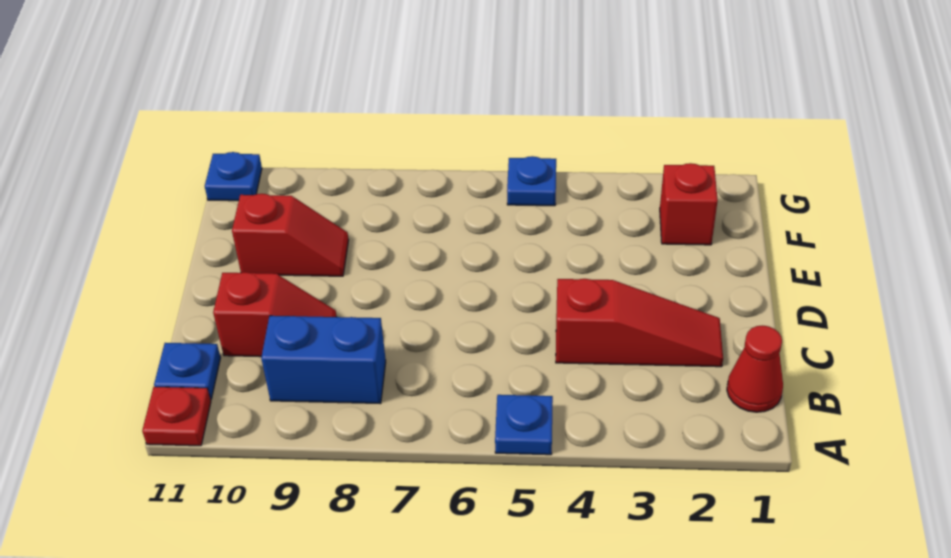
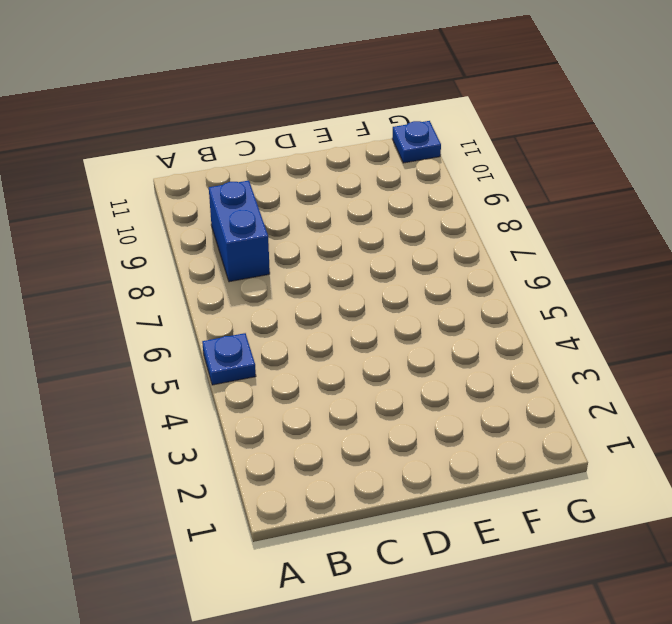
none -> red 1x1 plate [142,387,211,446]
none -> red 1x1 cone [727,326,783,412]

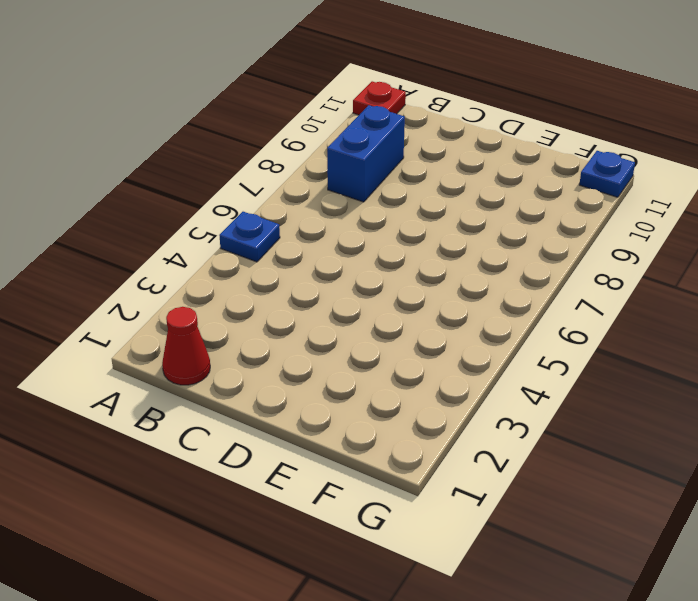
none -> blue 1x1 plate [154,343,221,400]
none -> red 1x3 slope [556,279,723,367]

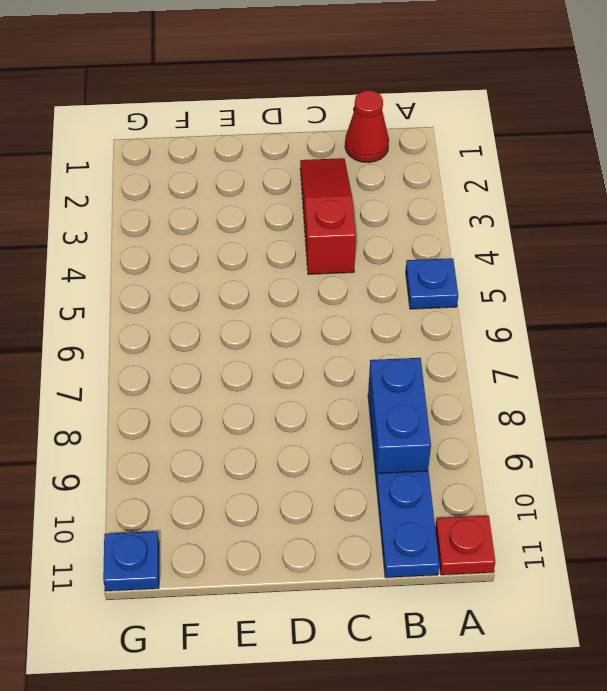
blue 1x2 plate [376,471,439,578] -> blue 1x1 plate [154,343,221,400]
none -> red 1x2 slope [213,272,337,357]
none -> red 1x2 slope [232,194,349,276]

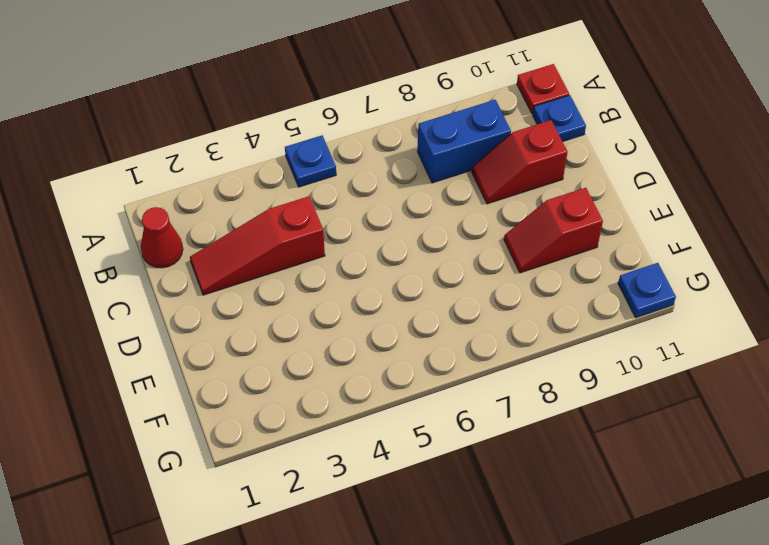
none -> red 1x1 brick [660,163,718,245]
none -> blue 1x1 plate [507,156,556,206]

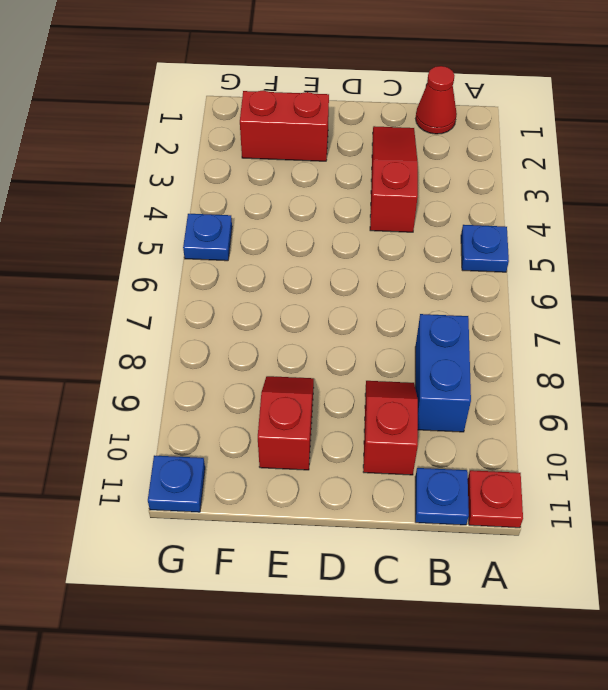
red 1x2 brick [240,90,329,161] -> red 1x1 brick [660,163,718,245]

